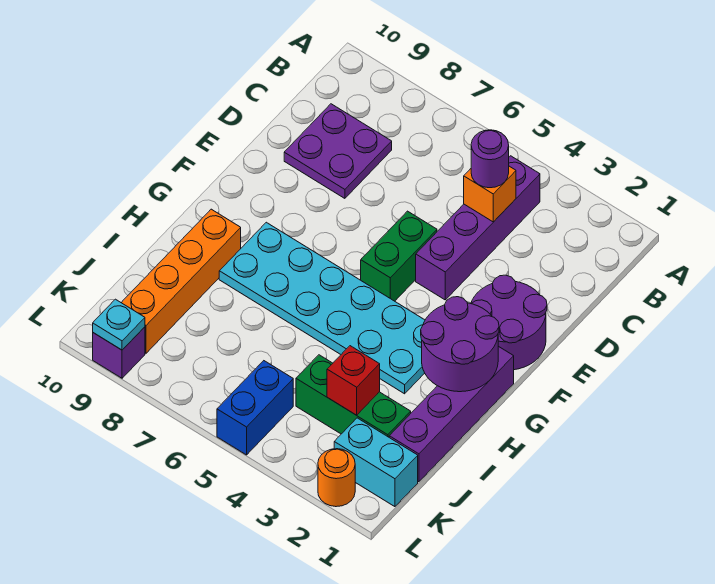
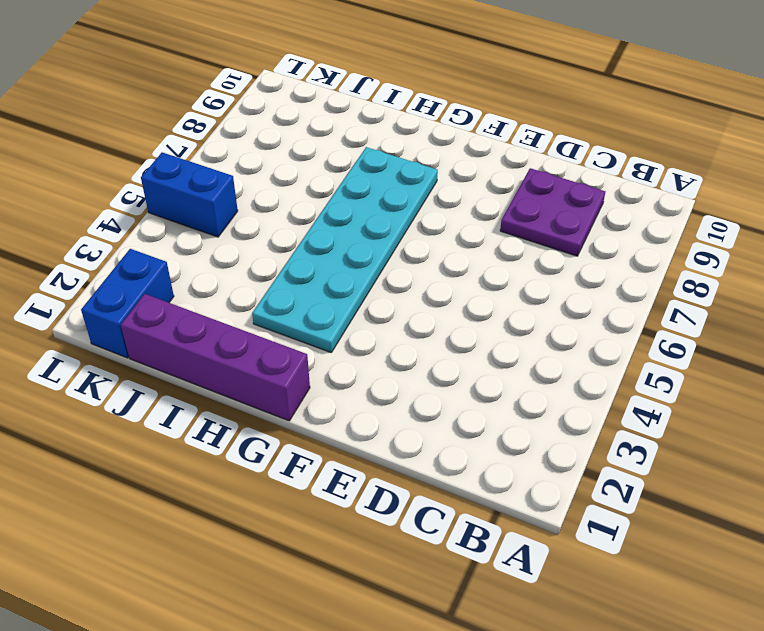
blue 1x2 brick [81,249,174,358] -> cyan 1x2 brick [334,418,418,507]
none -> purple 1x4 brick [416,156,540,300]
none -> purple 2x2 round brick [471,275,547,370]
none -> green 1x2 brick [361,211,437,301]

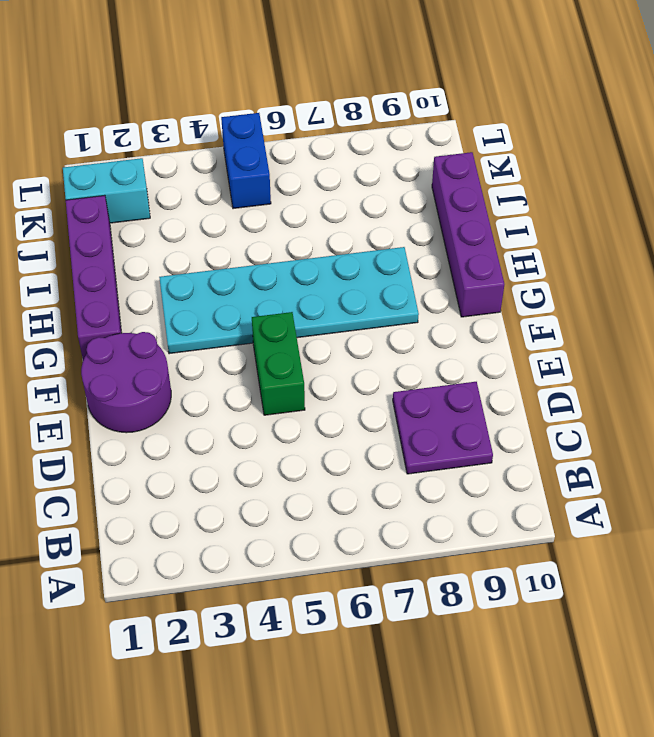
purple 1x4 brick [432,152,504,317] -> purple 1x4 brick moved to [416,156,540,300]
none -> orange 1x4 brick [121,209,241,353]
none -> green 1x3 brick [296,355,411,437]
none -> orange 1x1 round brick [318,449,355,507]

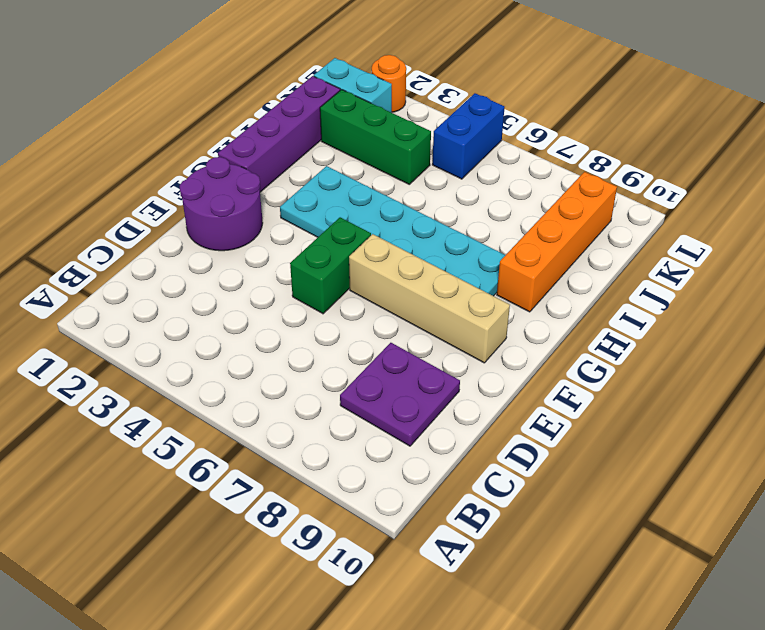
tan 1x4 brick [349,234,510,363] -> none
none -> purple 1x4 brick [416,156,540,300]
none -> purple 1x1 brick [93,327,145,378]
none -> orange 1x1 brick [464,166,516,222]

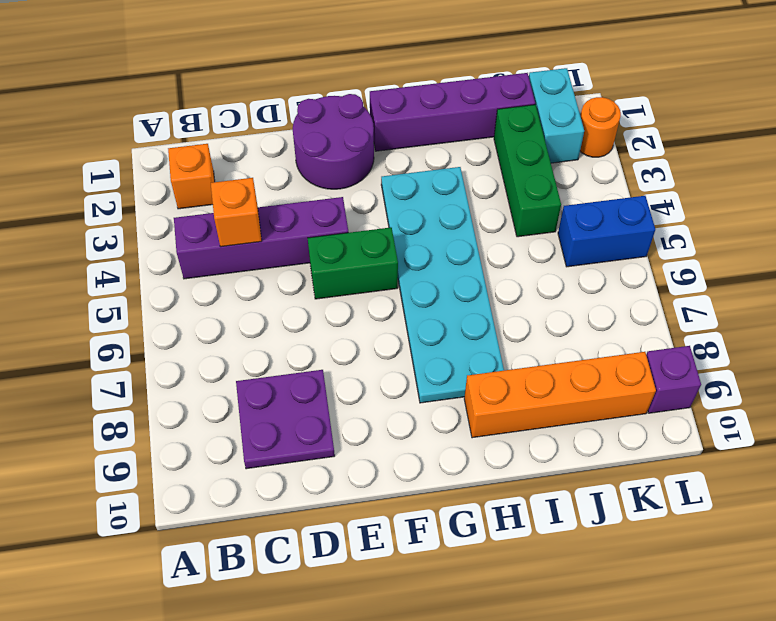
orange 1x1 brick [168,144,215,209] -> none
none -> purple 2x2 round brick [421,297,499,392]
none -> red 1x1 brick [327,346,380,415]
none -> cyan 1x1 plate [93,299,145,350]

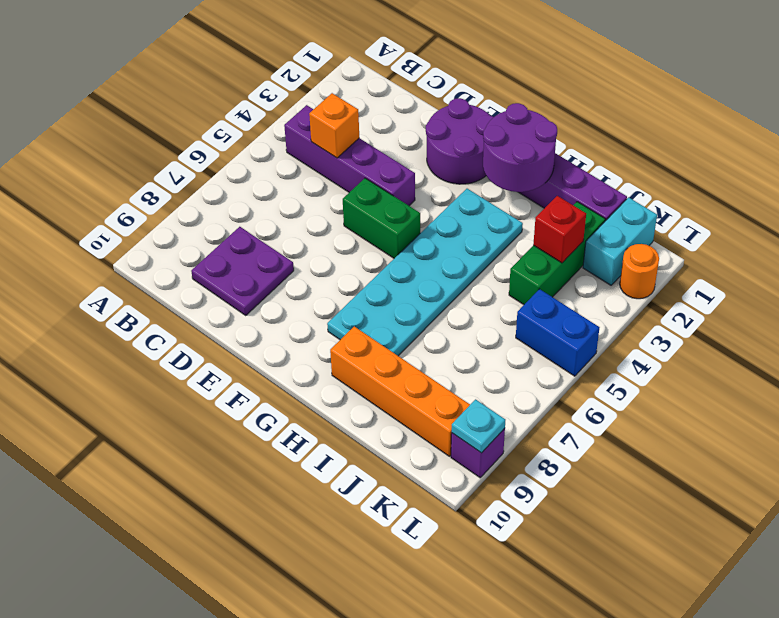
none -> purple 1x1 round brick [471,130,509,188]

